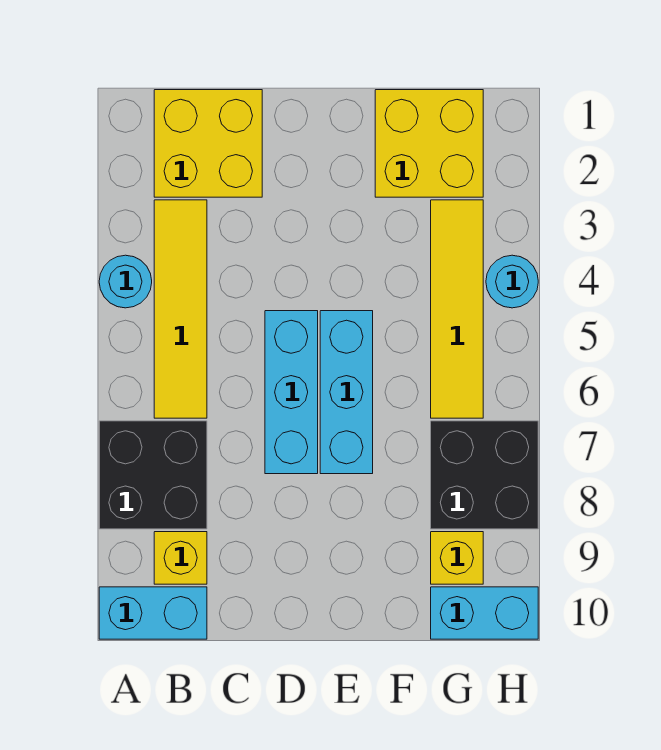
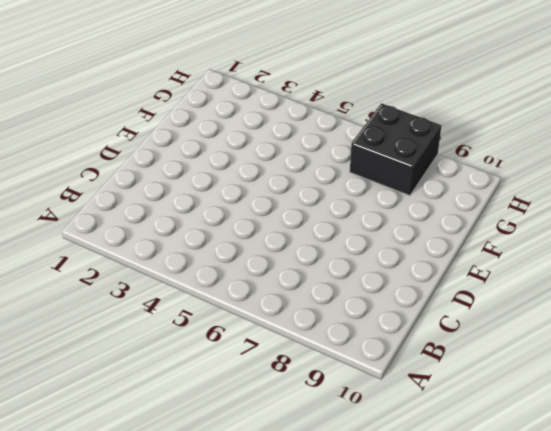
none -> cyan 1x1 round brick [99,255,152,308]
none -> black 2x2 brick [99,421,207,529]
none -> cyan 1x2 brick [99,587,207,639]

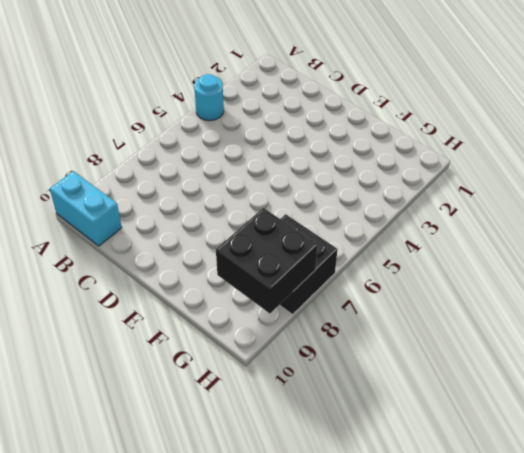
black 2x2 brick [216,208,317,313] -> black 2x2 brick moved to [99,421,207,529]
none -> yellow 2x2 brick [154,90,262,197]
none -> yellow 1x4 tile [154,200,207,418]
none -> yellow 1x1 brick [154,532,207,584]

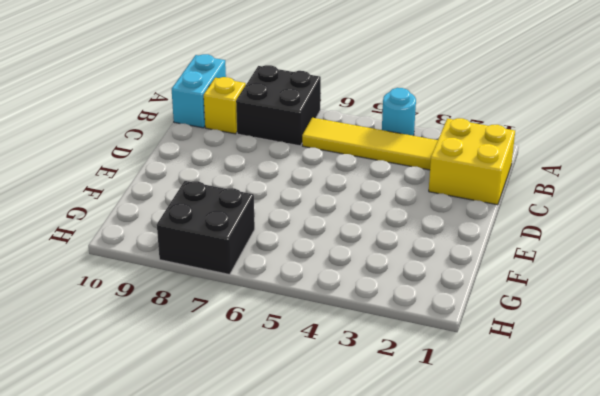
none -> cyan 1x3 brick [265,311,318,474]
none -> cyan 1x3 brick [320,311,373,474]
none -> yellow 2x2 brick [375,90,483,197]

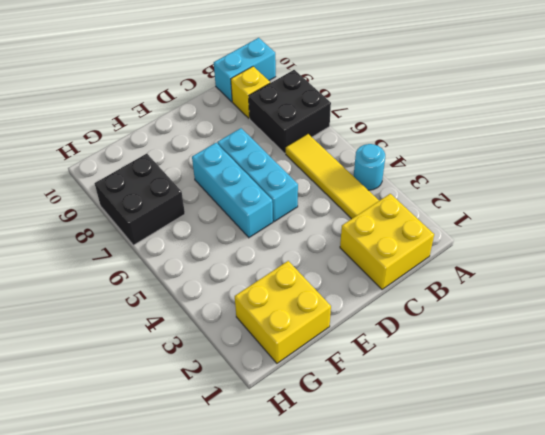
none -> yellow 1x4 tile [431,200,483,418]
none -> yellow 1x1 brick [431,532,483,584]
none -> cyan 1x2 brick [431,587,538,639]

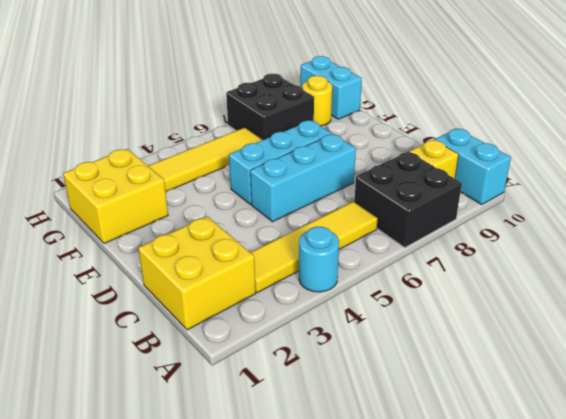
yellow 1x1 round brick [302,76,332,126] -> yellow 1x1 brick [431,532,483,584]
none -> cyan 1x1 round brick [486,255,538,308]

